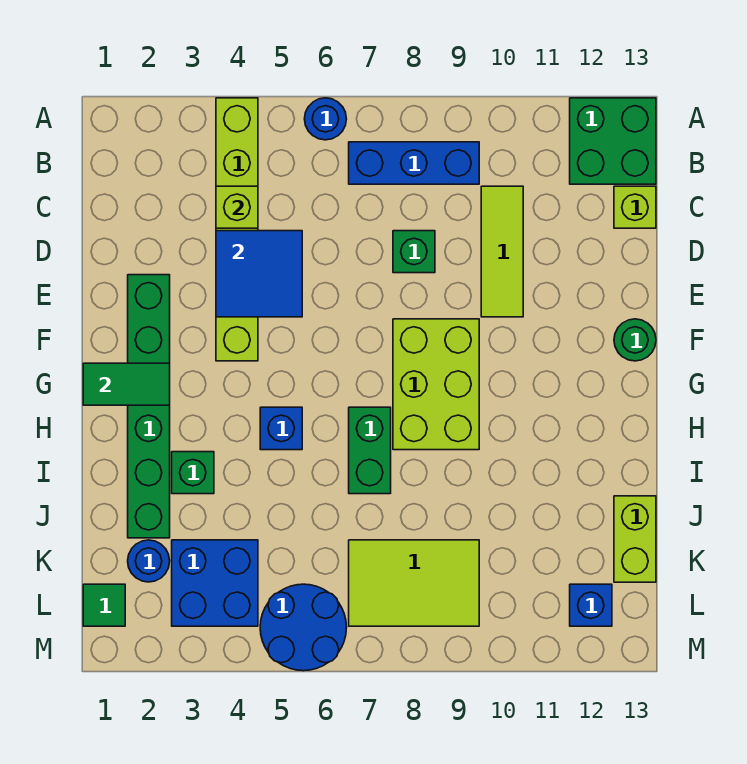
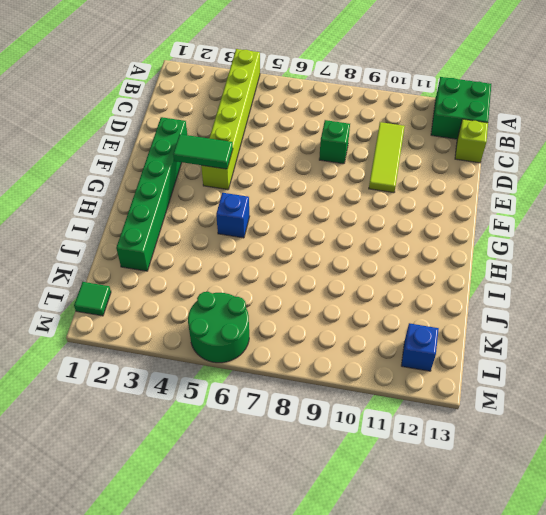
green 1x2 tile [173,134,233,169] -> green 1x2 tile moved to [83,363,170,405]
green 2x2 round brick [188,292,249,363] -> blue 2x2 round brick [260,584,347,671]
none -> blue 1x1 round brick [305,98,346,140]
none -> blue 1x3 brick [349,142,479,184]
none -> lime 2x3 brick [393,319,479,450]

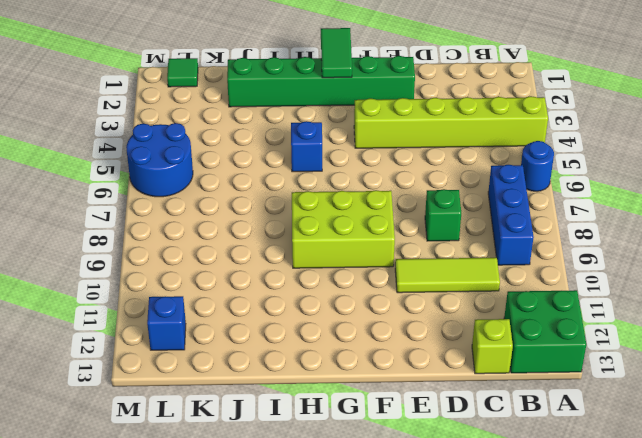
none -> green 1x1 round brick [614,319,656,361]
none -> green 1x2 brick [349,407,391,494]
none -> green 1x1 brick [172,452,214,494]

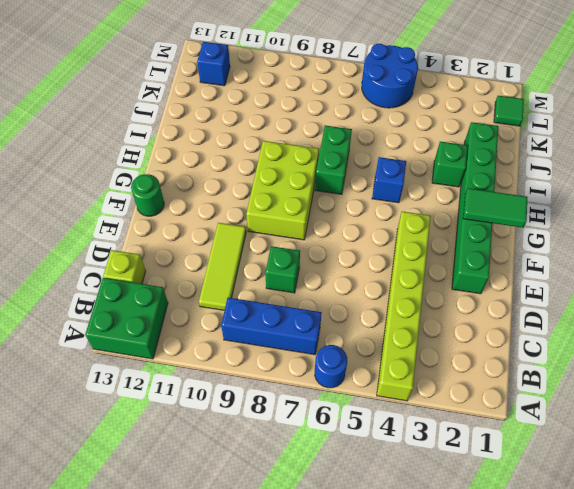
none -> lime 1x2 brick [614,496,656,582]
none -> blue 1x1 round brick [128,540,170,582]
none -> blue 2x2 brick [172,540,258,626]

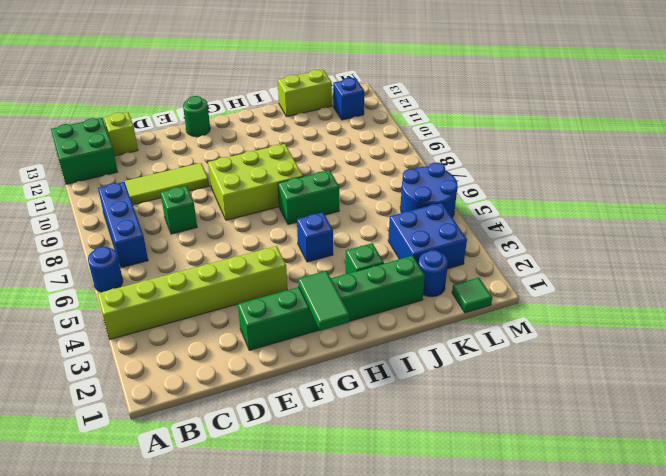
none -> lime 2x3 tile [349,540,479,626]
none -> lime 1x1 brick [216,186,258,228]
none -> blue 2x2 tile [216,231,302,317]

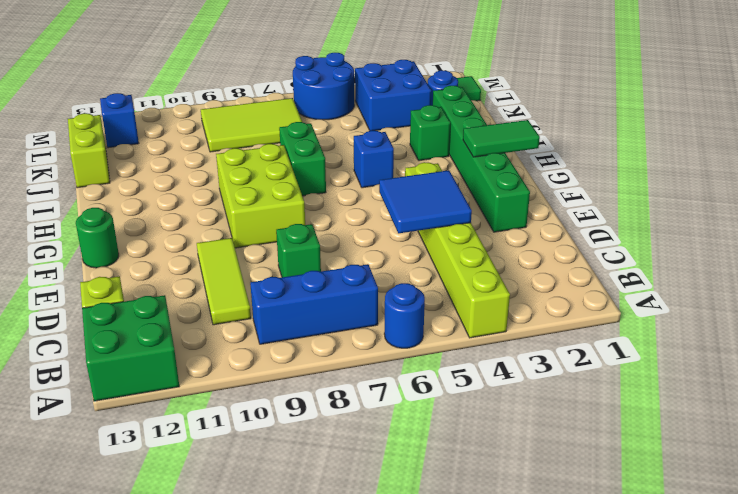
none -> lime 1x1 brick [216,186,258,228]

